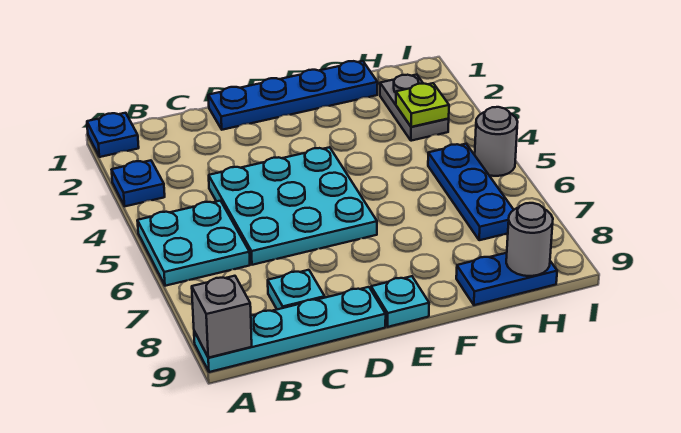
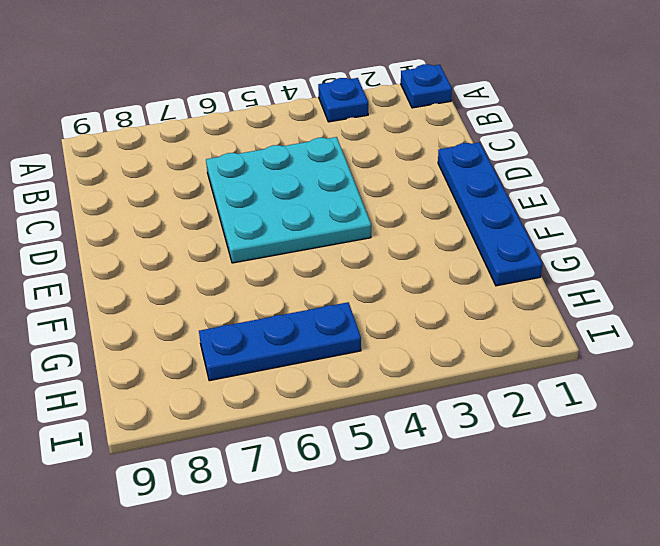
none -> cyan 2x2 plate [137,201,250,286]
none -> cyan 1x4 plate [194,287,386,372]
none -> cyan 1x1 plate [268,270,325,309]

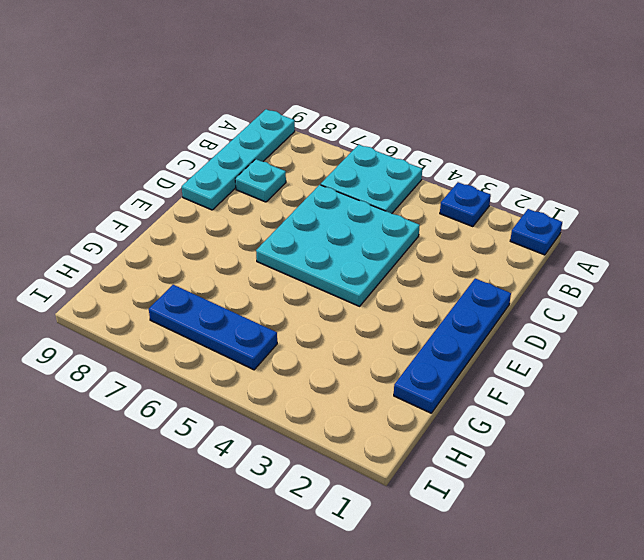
none -> cyan 1x1 plate [371,276,429,327]
none -> blue 1x2 plate [456,253,557,305]
none -> grey 1x2 plate [380,75,449,141]

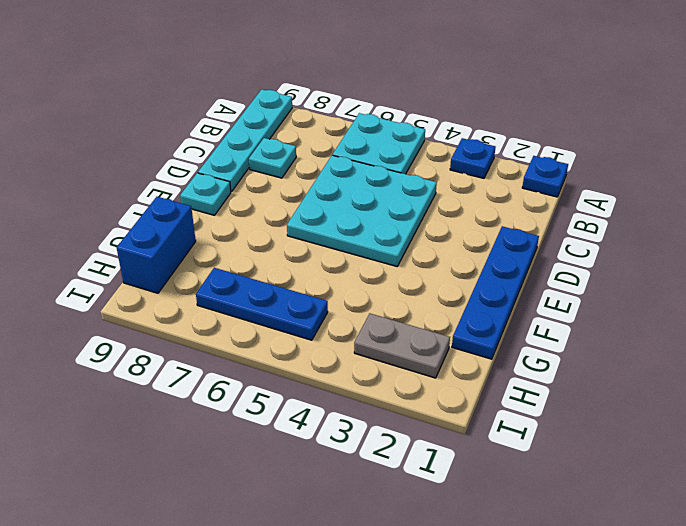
blue 1x2 brick [117,197,196,293] -> blue 1x2 plate [456,253,557,305]
none -> grey 1x1 round brick [475,107,518,176]
none -> grey 1x1 brick [192,276,252,358]
none -> lime 1x1 plate [396,83,449,127]

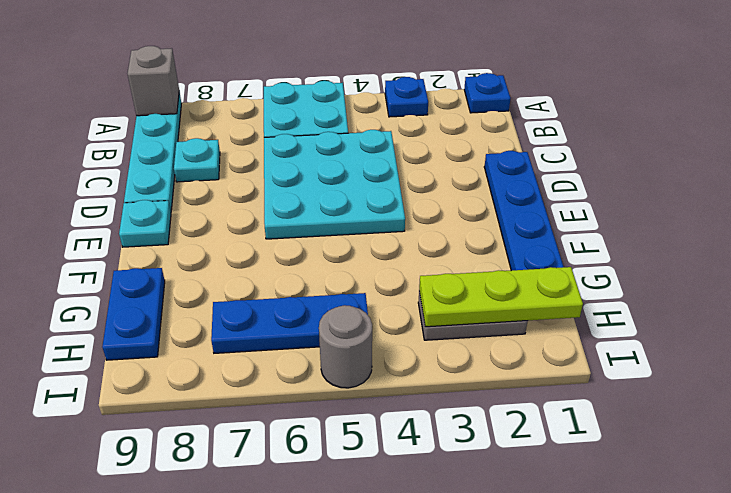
lime 1x3 plate [419,267,583,327] -> lime 1x1 plate [396,83,449,127]
none -> grey 1x1 round brick [506,203,553,276]

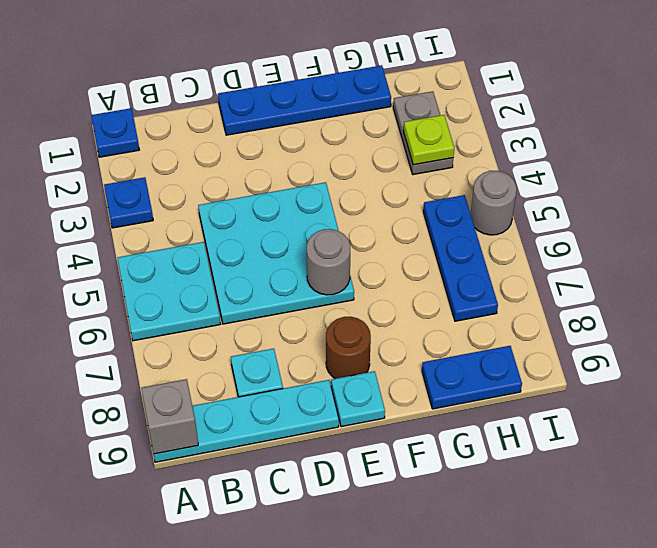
grey 1x1 round brick [306,229,350,295] -> grey 1x1 round brick moved to [506,203,553,276]
brown 1x1 round brick [326,317,371,379] -> none

